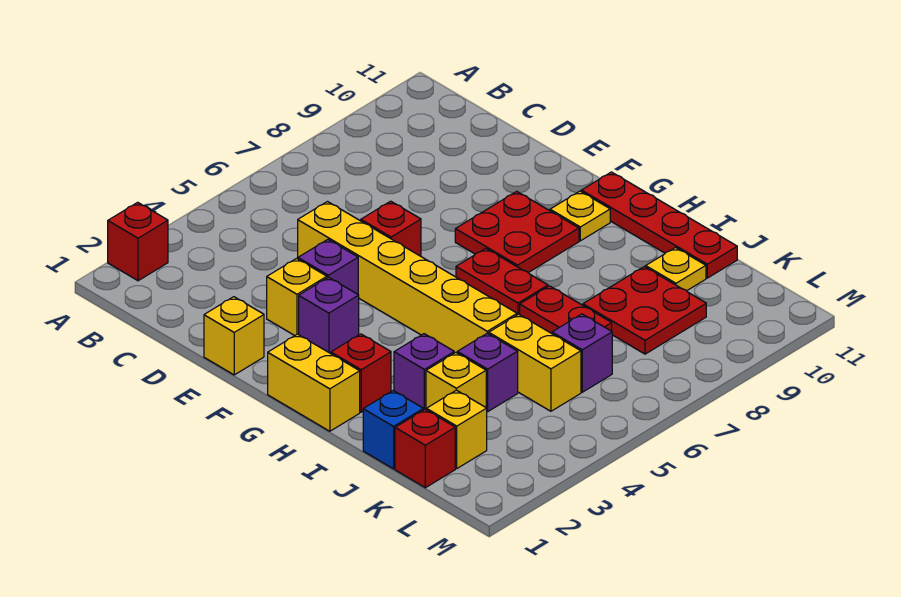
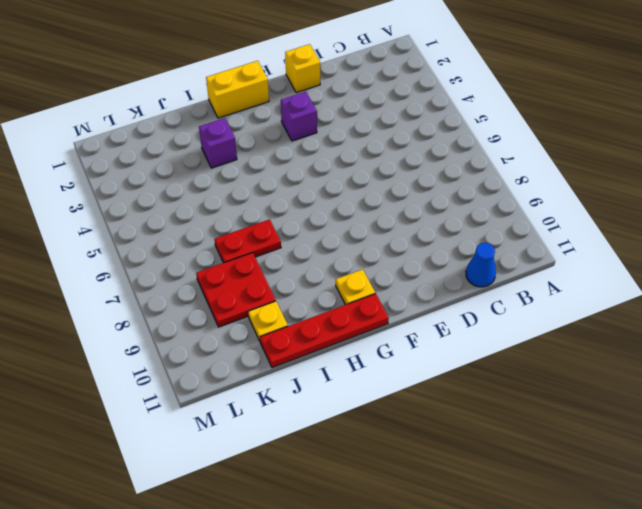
blue 1x1 cone [466,243,496,287] -> none
none -> red 1x1 brick [108,202,168,281]
none -> yellow 1x6 brick [298,202,517,353]
none -> yellow 1x1 brick [267,259,327,335]

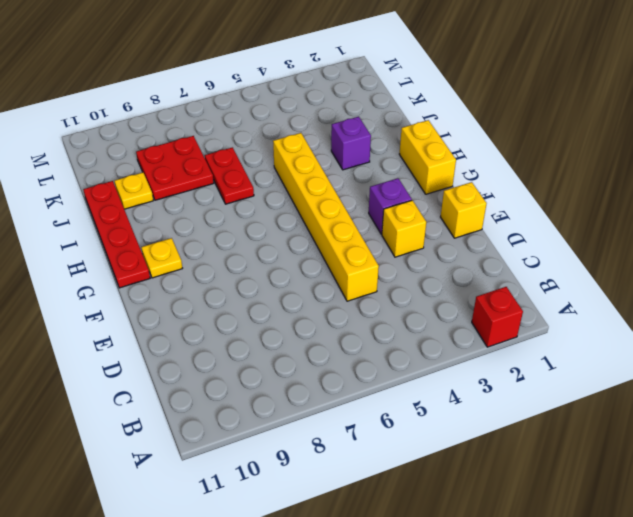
none -> purple 1x1 brick [298,240,358,294]
none -> red 1x1 brick [361,201,421,256]
none -> red 2x2 plate [455,191,579,273]

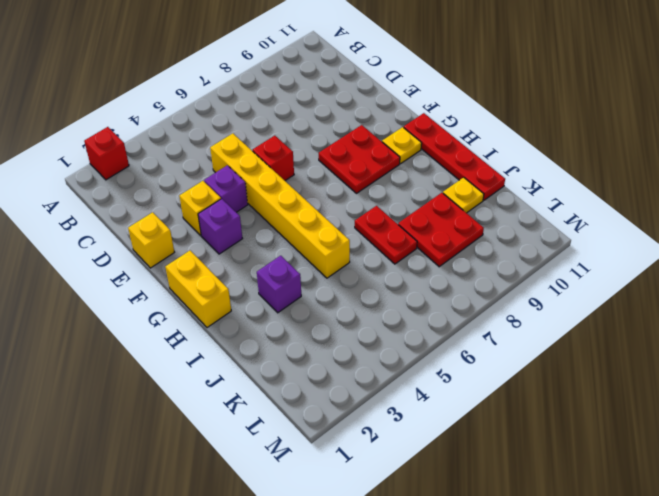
none -> red 1x2 plate [456,248,548,315]
none -> red 1x1 brick [331,334,391,412]
none -> blue 1x1 brick [363,391,423,469]

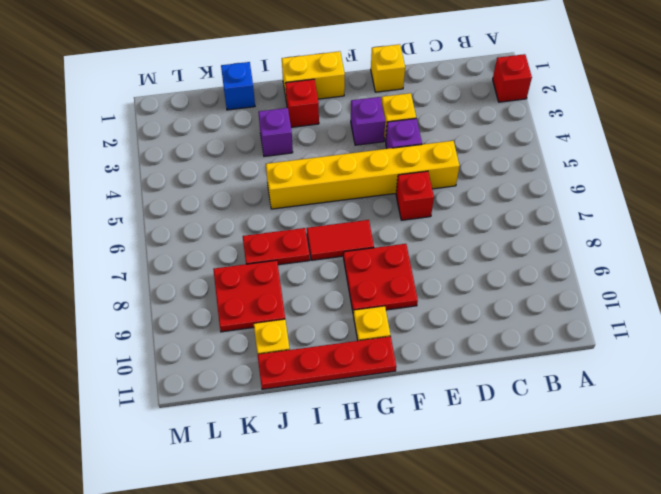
red 1x2 tile [307,220,374,260] -> red 1x2 plate [456,248,548,315]
none -> yellow 1x1 brick [426,353,486,409]
none -> purple 1x1 brick [457,333,518,412]
none -> yellow 1x2 brick [489,314,581,411]

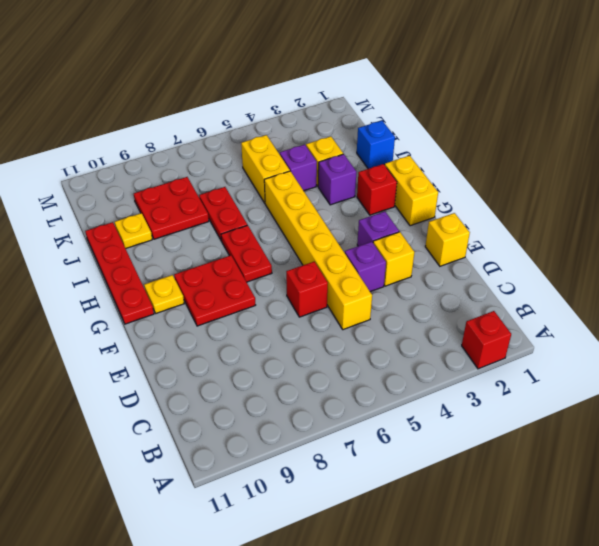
none -> red 1x1 brick [395,409,455,488]
none -> yellow 1x1 brick [426,390,487,468]
none -> purple 1x1 brick [552,314,612,392]

